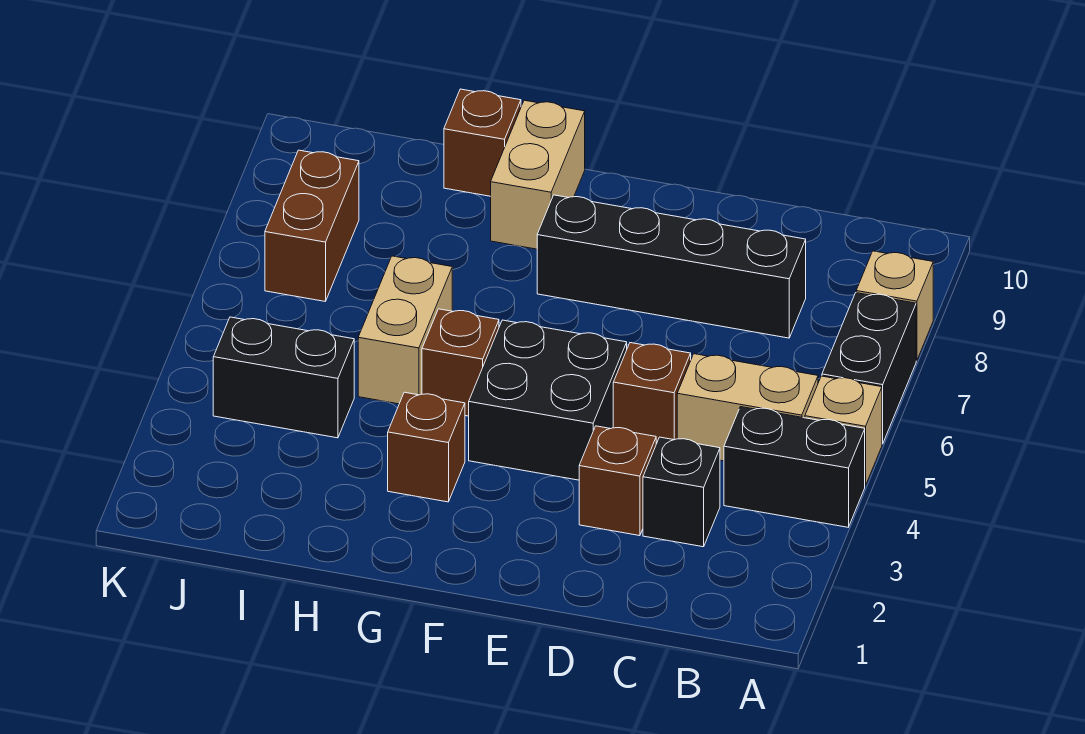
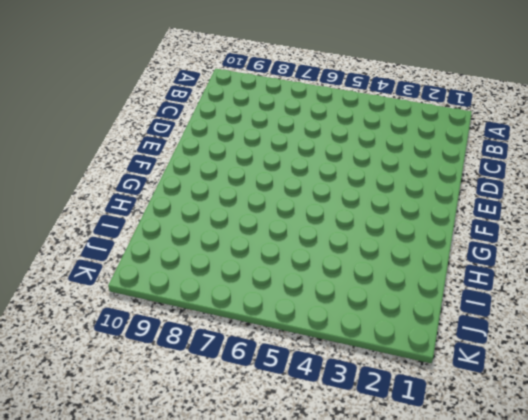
none -> black 1x2 brick [724,407,865,527]
none -> tan 1x1 brick [805,376,882,486]
none -> black 1x2 brick [822,293,916,444]

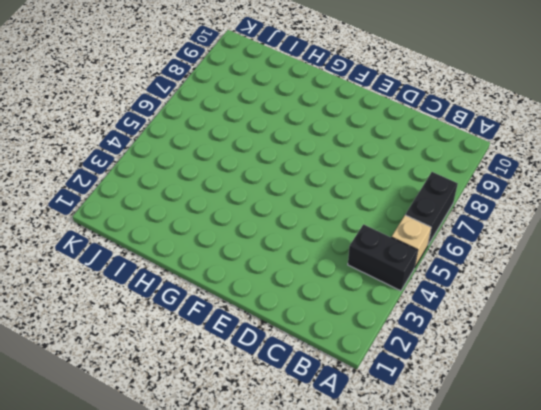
none -> tan 1x1 brick [856,251,933,361]
none -> tan 1x2 brick [677,354,818,461]
none -> black 1x1 brick [643,437,720,547]

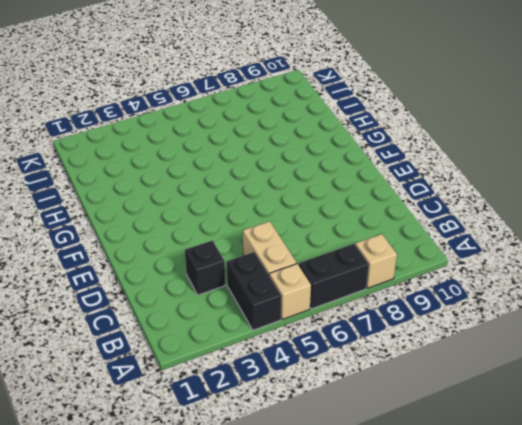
none -> black 1x4 brick [537,195,806,338]
none -> brown 1x1 brick [579,426,656,536]
none -> brown 1x1 brick [613,343,691,444]

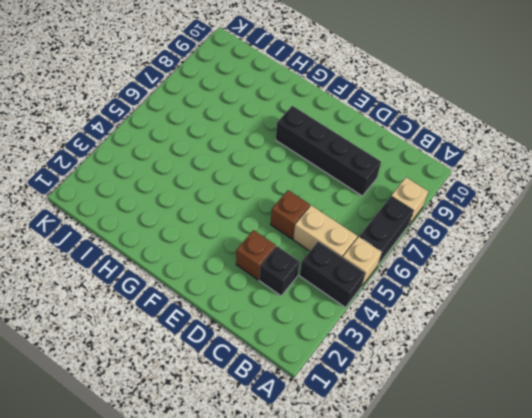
none -> black 2x2 brick [469,320,627,480]
none -> brown 1x1 brick [388,392,465,502]
none -> brown 1x1 brick [422,309,499,416]

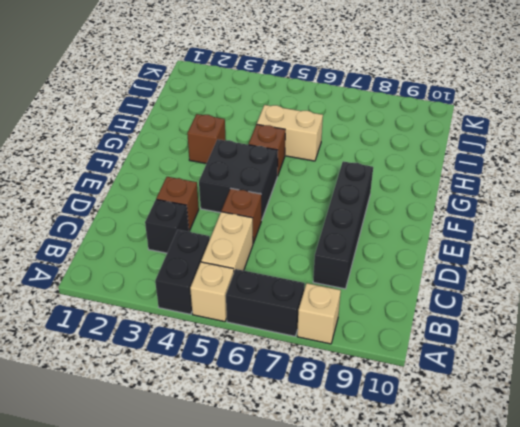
none -> tan 1x2 brick [491,100,585,249]
none -> brown 1x1 brick [444,89,521,196]
none -> black 1x2 brick [213,317,354,438]

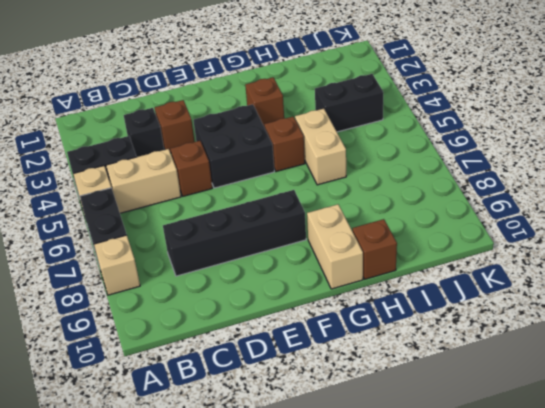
none -> brown 1x2 brick [265,150,359,301]

